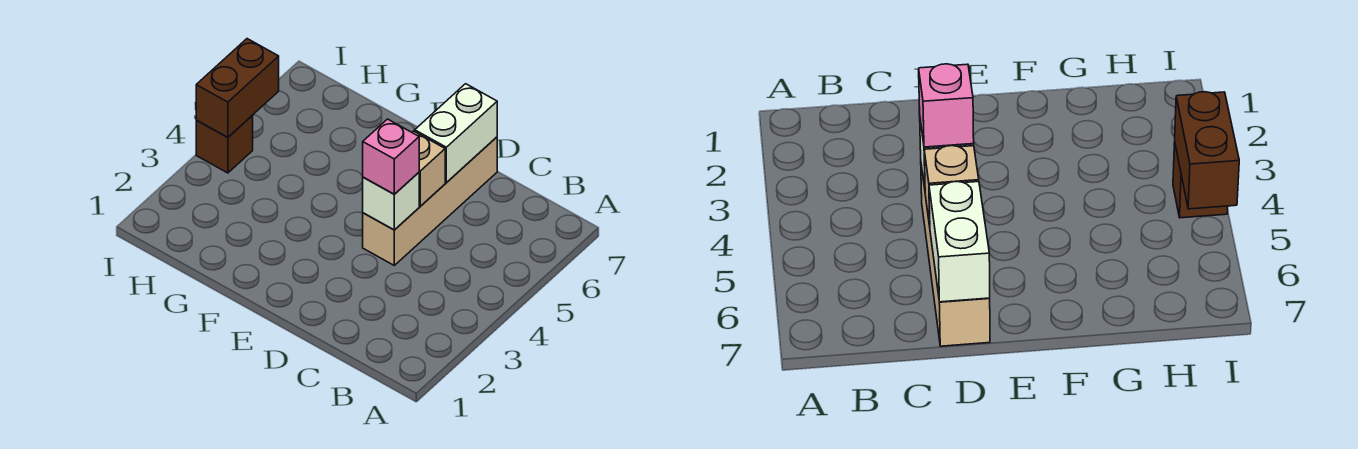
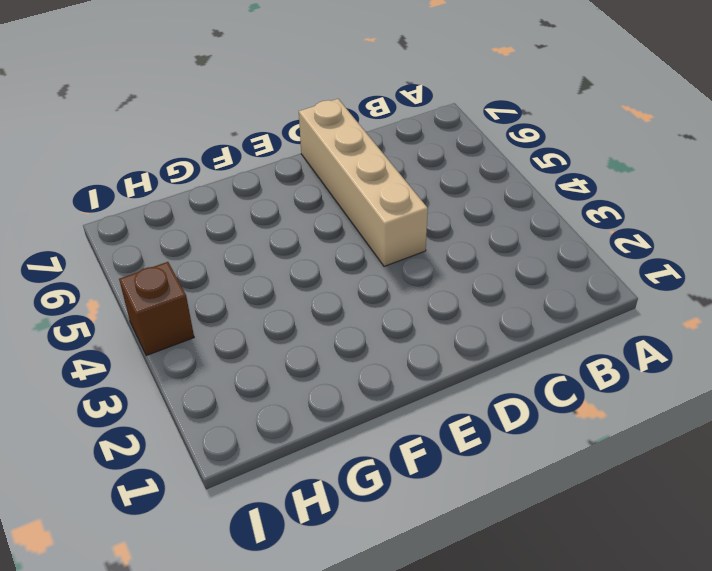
none -> white 1x1 brick [363,173,419,230]
none -> tan 1x1 brick [412,131,445,206]

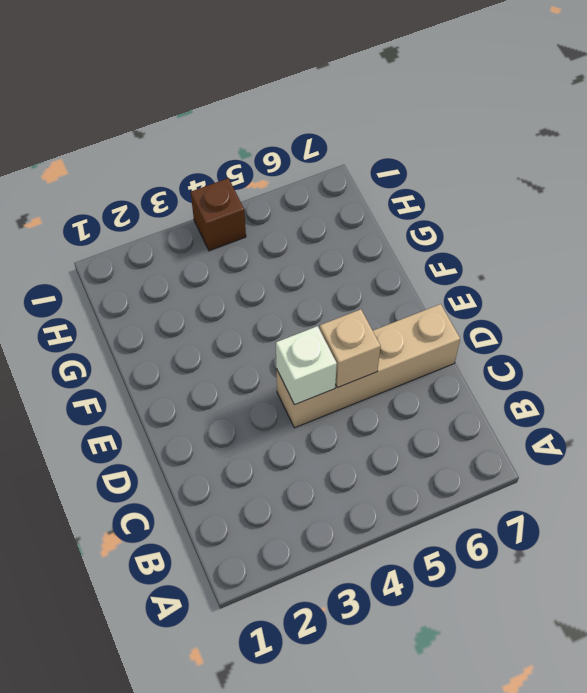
none -> white 1x2 brick [415,84,497,183]
none -> brown 1x2 brick [196,39,279,137]

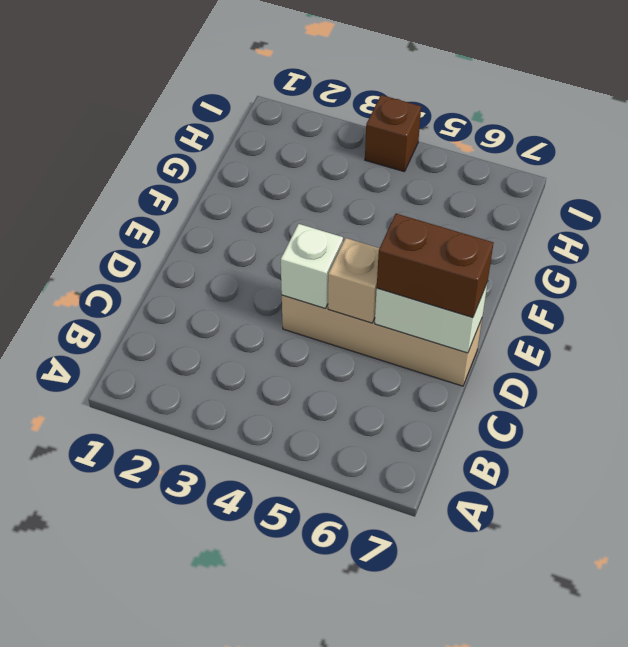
brown 1x2 brick [377,214,493,318] -> brown 1x2 brick moved to [196,39,279,137]
none -> pink 1x1 brick [363,119,419,194]

